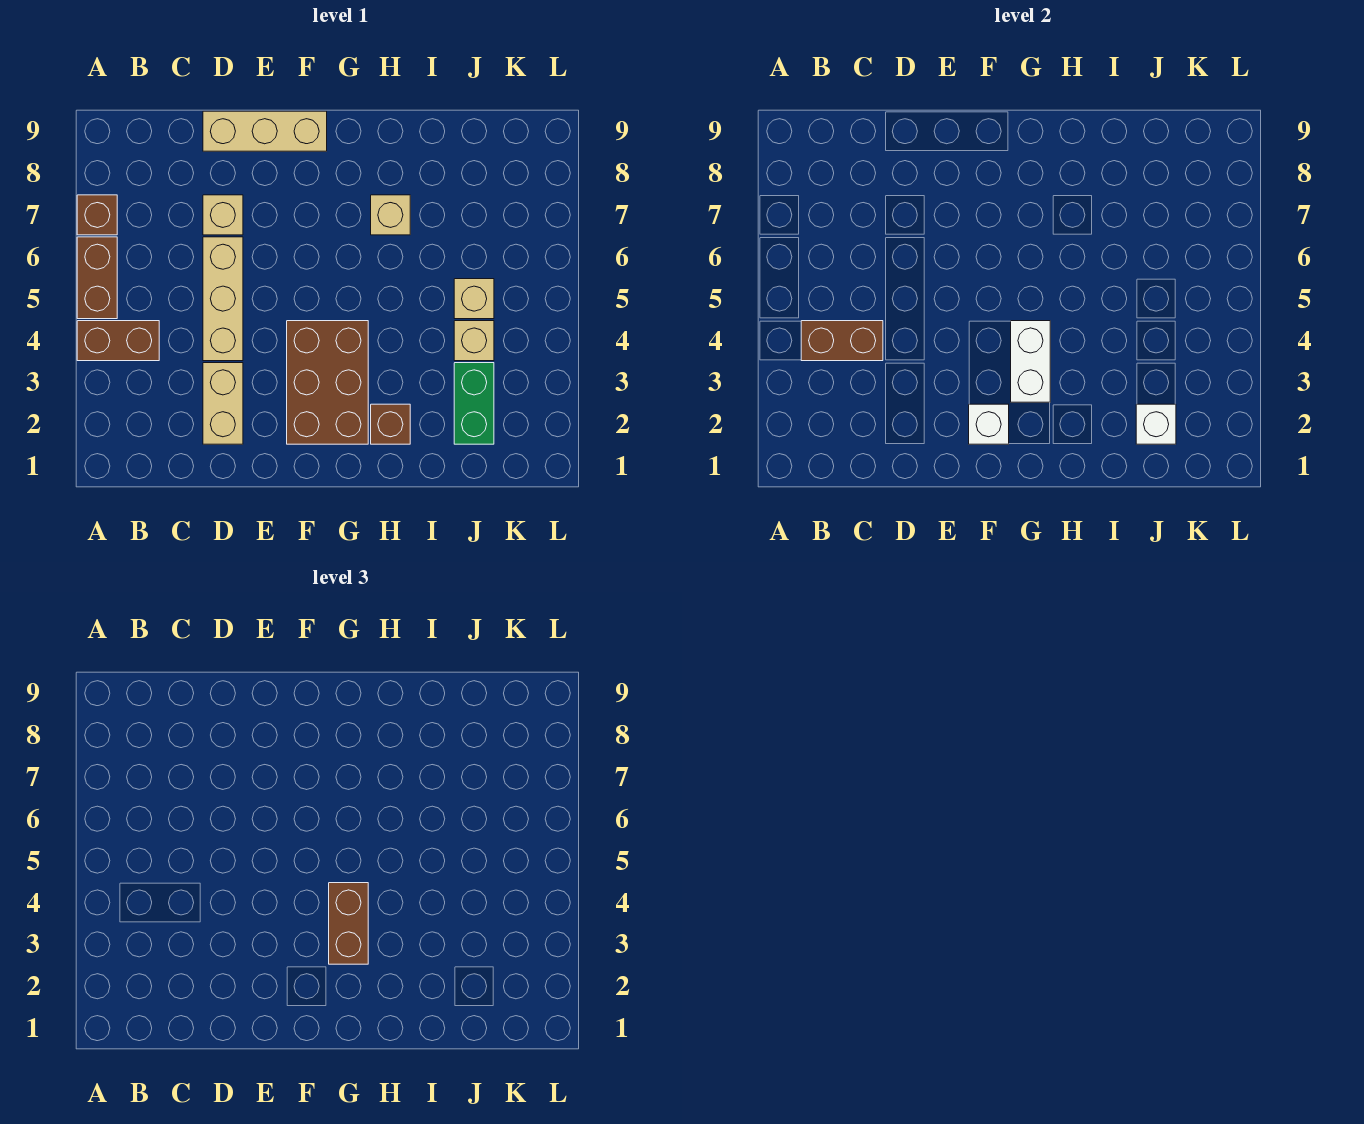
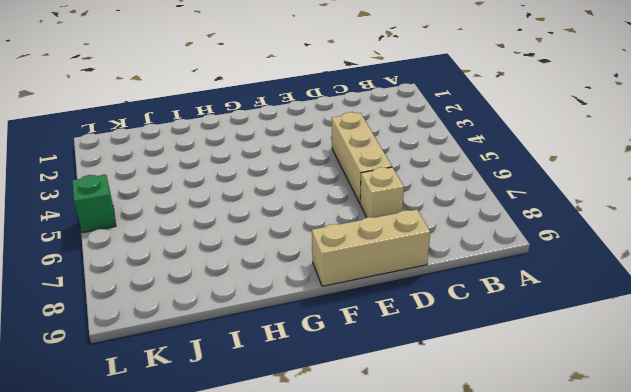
green 1x1 brick [73,175,116,233] -> none
none -> brown 1x2 brick [77,321,159,361]
none -> brown 1x2 brick [77,237,117,319]
none -> brown 1x1 brick [77,195,117,235]

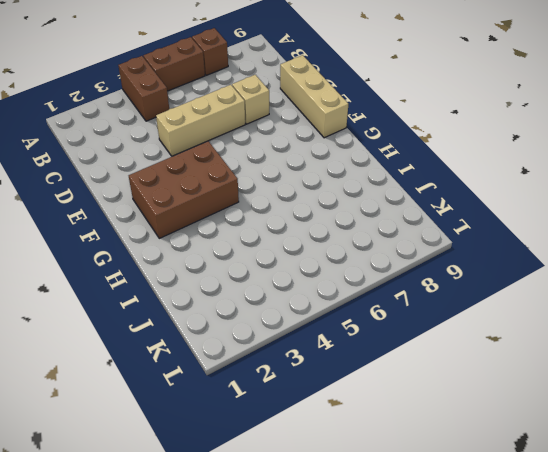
none -> tan 1x2 brick [203,363,243,444]
none -> brown 1x1 brick [371,404,410,444]
none -> tan 1x1 brick [371,195,410,235]

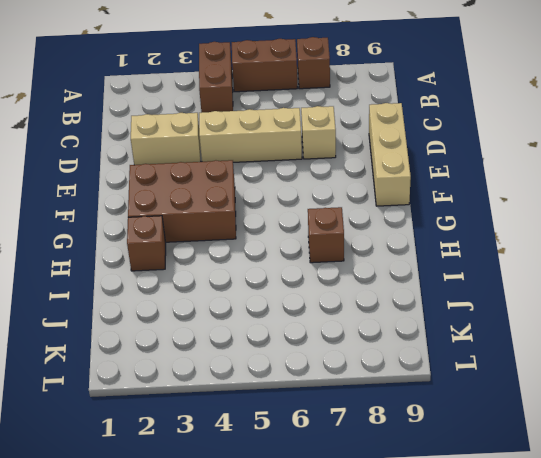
brown 1x1 brick [308,207,344,263] -> tan 1x1 brick [371,195,410,235]
none -> green 1x2 brick [454,363,494,444]
none -> tan 1x1 brick [454,321,494,361]
none -> tan 1x1 brick [454,279,494,319]

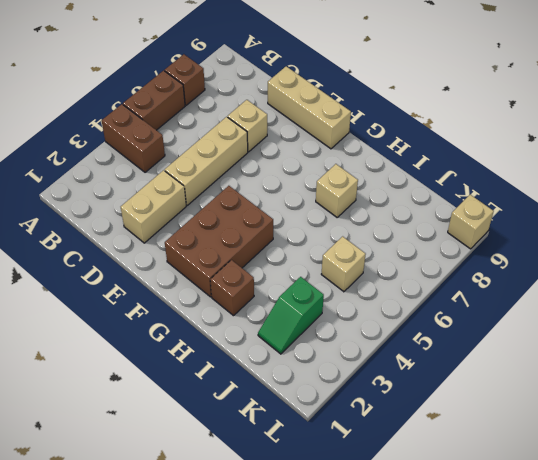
green 1x2 slope [258,277,324,354] -> green 1x2 brick [454,363,494,444]
tan 1x1 brick [448,195,494,249] -> tan 1x1 brick moved to [454,321,494,361]
none -> brown 1x2 brick [801,321,883,361]
none -> white 1x1 brick [969,404,1009,444]
none -> white 1x2 brick [1011,321,1050,402]

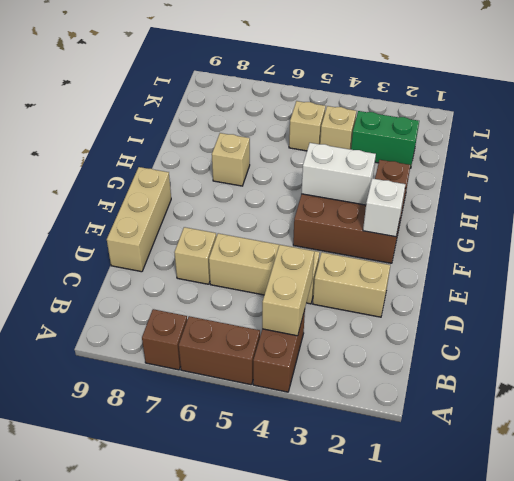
tan 1x2 brick [262,245,314,336] -> brown 1x2 brick [801,321,883,361]
none -> white 1x1 brick [1136,404,1176,444]
none -> brown 1x2 brick [329,883,368,964]

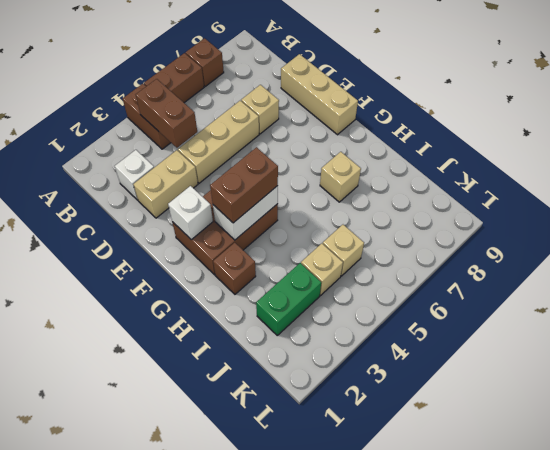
white 1x1 brick [115,150,154,200] -> white 1x1 brick moved to [1136,404,1176,444]

